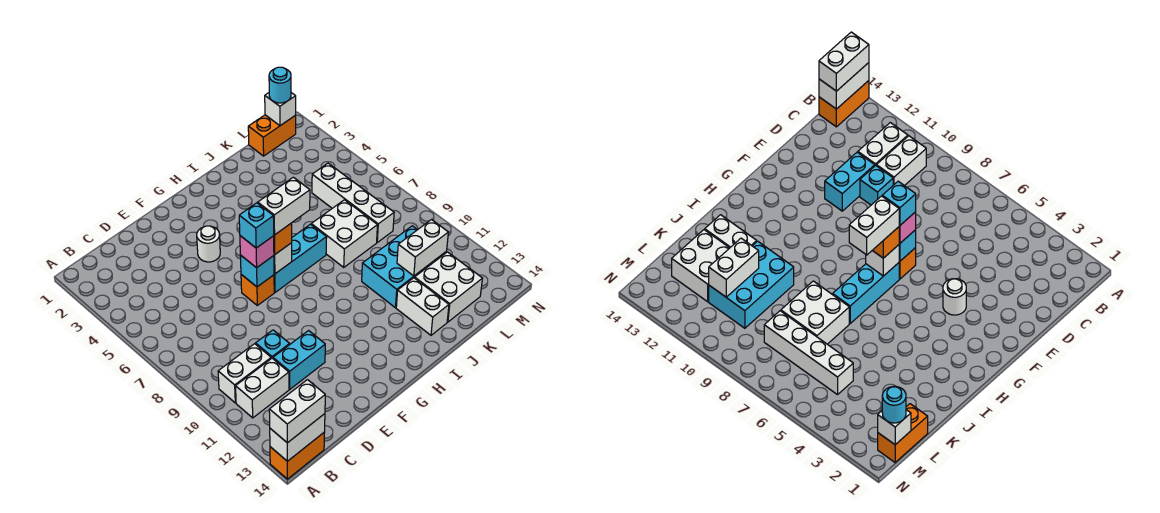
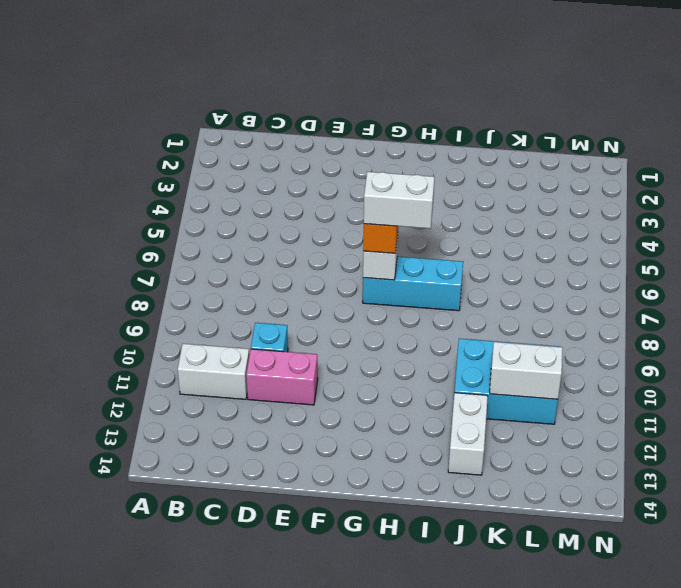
pink 1x2 brick [246,349,318,405] -> cyan 1x2 brick [273,331,325,389]
none -> orange 1x2 brick [270,432,325,479]
none -> white 1x2 brick [218,344,271,403]
none -> white 1x1 round brick [197,226,220,262]

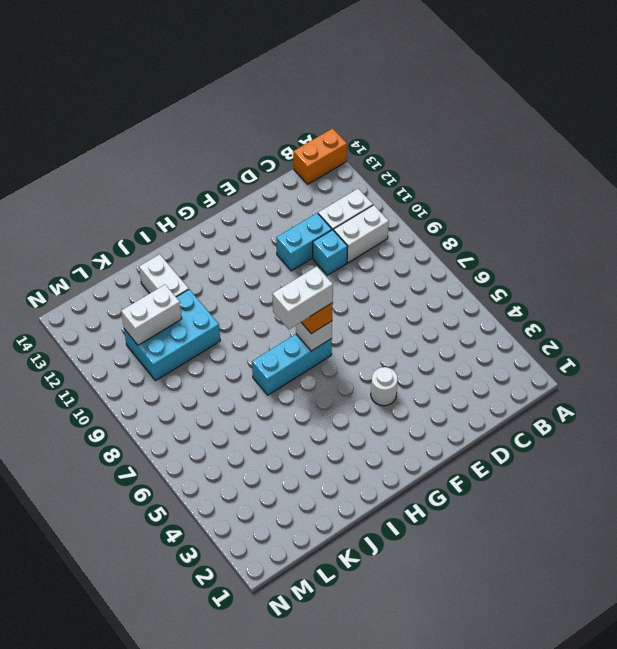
none -> orange 1x1 brick [241,275,274,305]
none -> white 2x2 brick [311,200,377,267]
none -> white 2x2 brick [415,252,483,322]

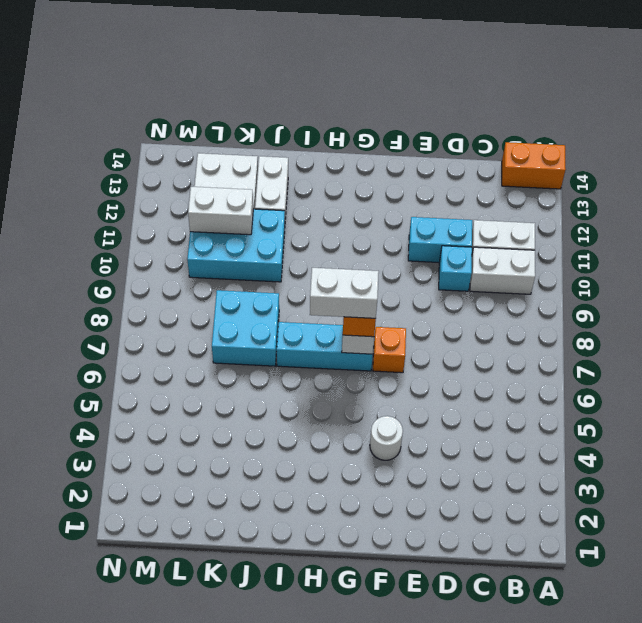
cyan 2x2 brick [212,290,279,366] -> white 2x2 brick [311,200,377,267]
none -> orange 1x2 brick [248,115,296,156]
none -> white 1x4 brick [312,163,394,242]
none -> white 1x2 brick [270,414,325,461]

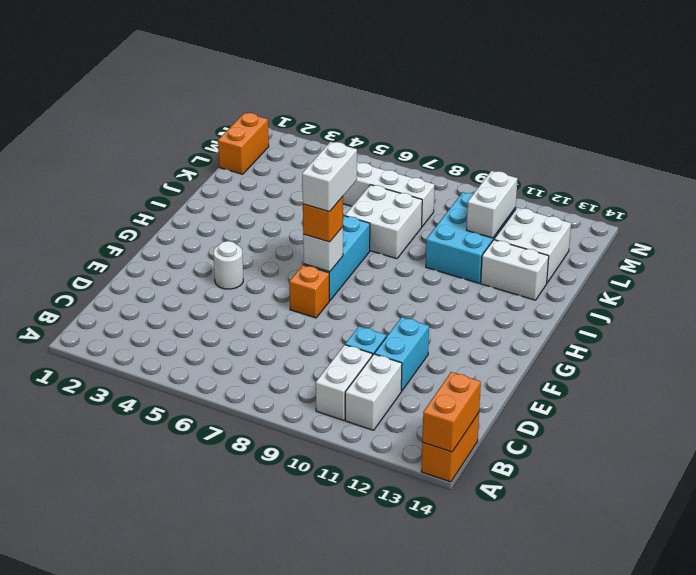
orange 1x2 brick [422,372,481,452] -> white 1x2 brick [270,414,325,461]
none -> cyan 1x1 brick [240,255,274,287]
none -> white 1x1 brick [265,93,296,126]
none -> white 1x2 brick [269,380,325,443]

